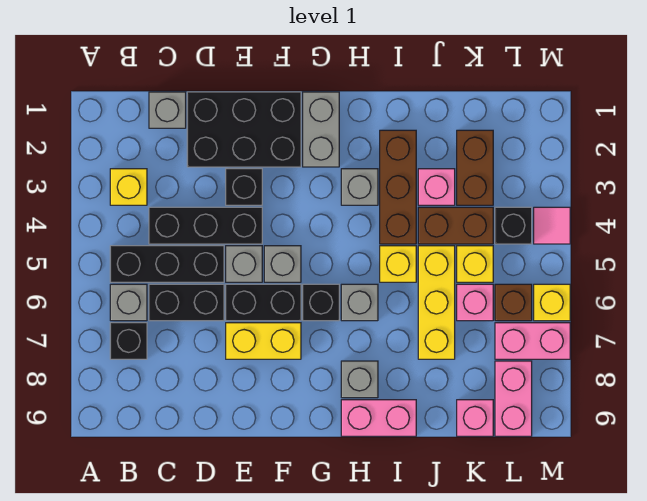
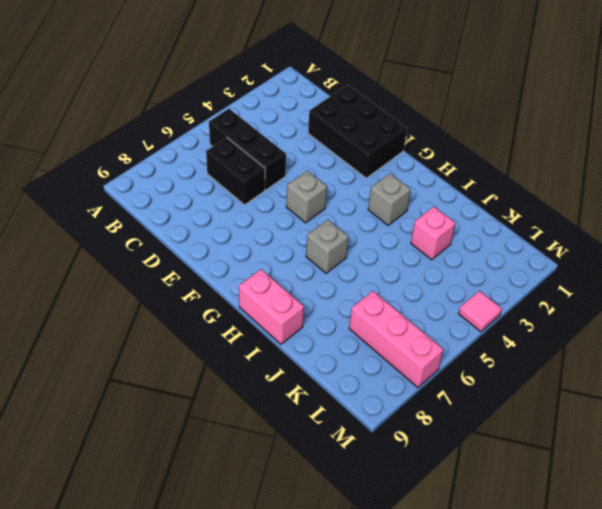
pink 1x3 brick [349,291,443,387] -> pink 1x2 brick [495,323,570,359]
none -> yellow 1x1 brick [110,169,147,205]
none -> grey 1x1 brick [110,284,147,321]
none -> black 1x1 brick [110,323,147,359]
none -> grey 1x1 brick [149,92,186,128]

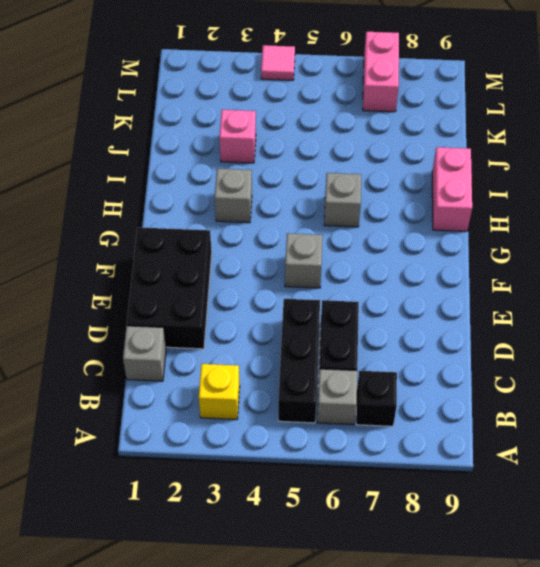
none -> black 1x3 brick [149,207,262,244]
none -> black 1x1 brick [226,169,262,205]
none -> grey 1x1 brick [226,246,262,282]
none -> black 1x2 brick [226,284,301,321]

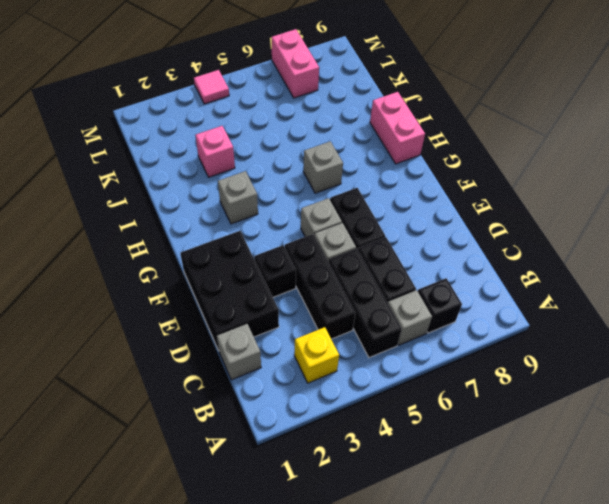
none -> yellow 1x2 brick [226,323,301,359]
none -> grey 1x2 brick [303,92,339,167]
none -> black 1x1 brick [303,284,339,321]
none -> grey 1x1 brick [341,361,378,398]

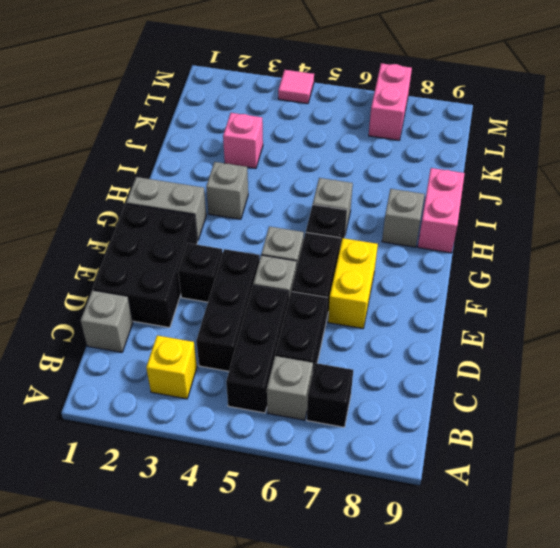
none -> brown 1x3 brick [380,130,416,244]
none -> yellow 1x1 brick [380,246,416,282]
none -> brown 1x2 brick [418,207,493,244]
none -> yellow 1x3 brick [418,246,455,359]

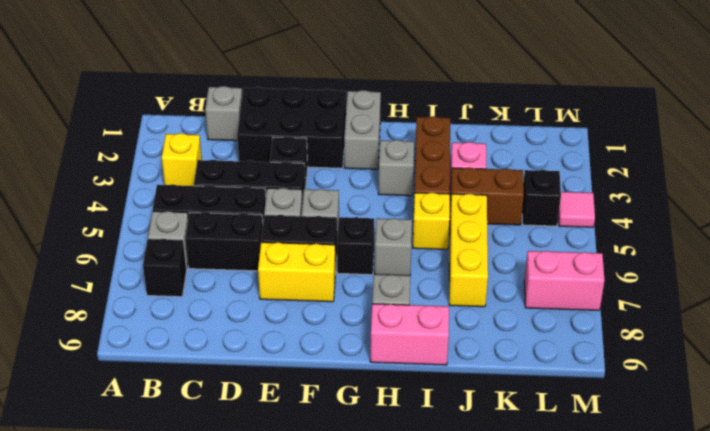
none -> brown 1x2 brick [457,130,493,205]
none -> yellow 1x1 brick [457,246,493,282]
none -> pink 1x1 brick [457,284,493,321]
none -> pink 1x1 brick [457,400,493,436]

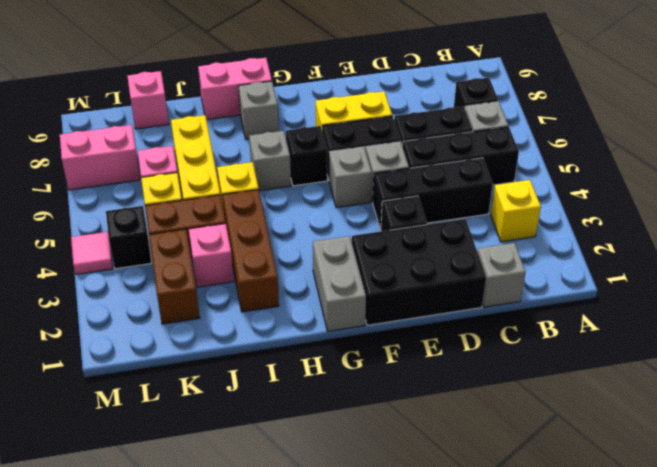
none -> grey 1x1 brick [341,169,378,205]
none -> brown 1x1 brick [495,284,532,321]
none -> pink 1x2 brick [495,361,532,436]
none -> yellow 1x1 brick [534,284,570,321]

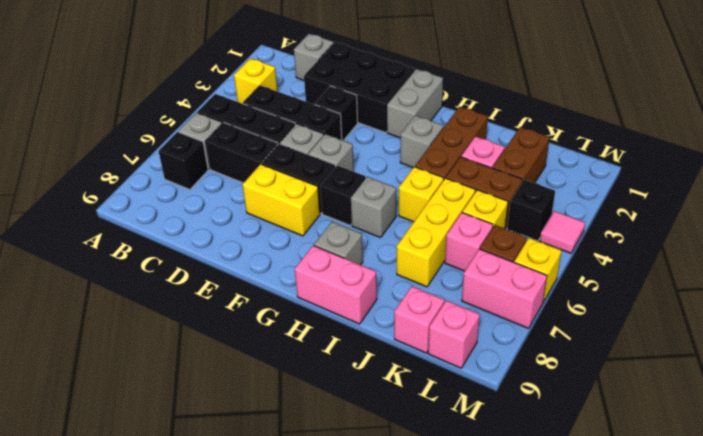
pink 1x1 brick [428,300,480,368] -> pink 1x2 brick [495,361,532,436]

